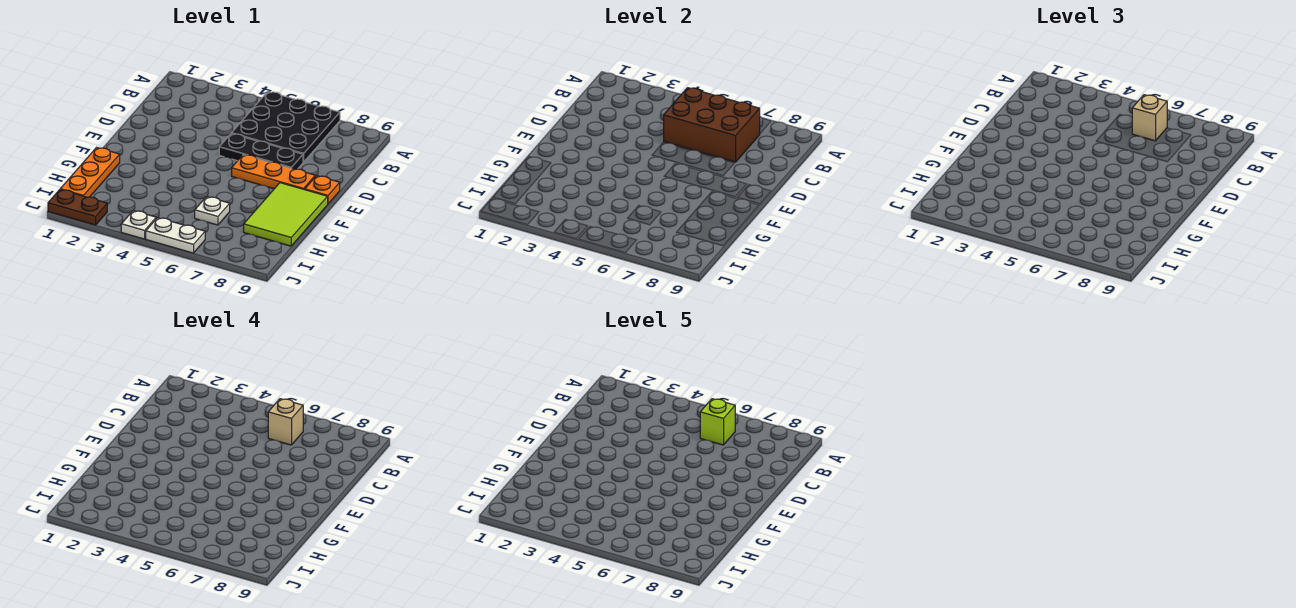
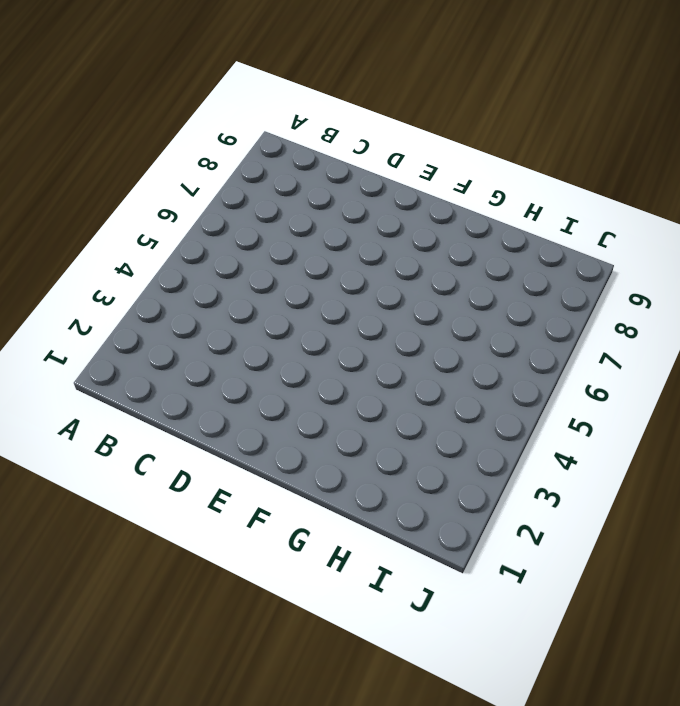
none -> black 3x3 plate [232,92,340,162]
none -> black 1x3 plate [219,134,303,169]
none -> orange 1x3 plate [232,155,315,190]

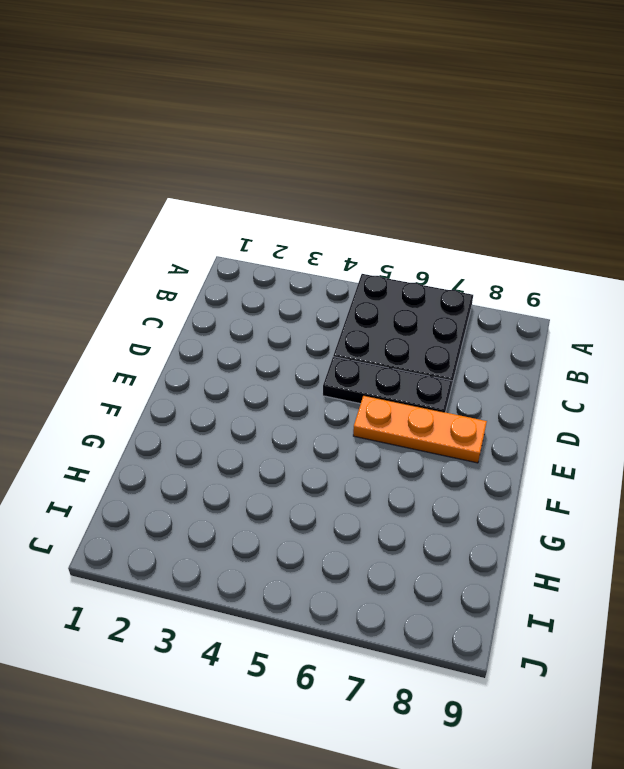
none -> orange 1x1 plate [305,176,340,204]
none -> lime 2x3 tile [244,183,328,246]
none -> orange 1x3 plate [60,148,120,197]

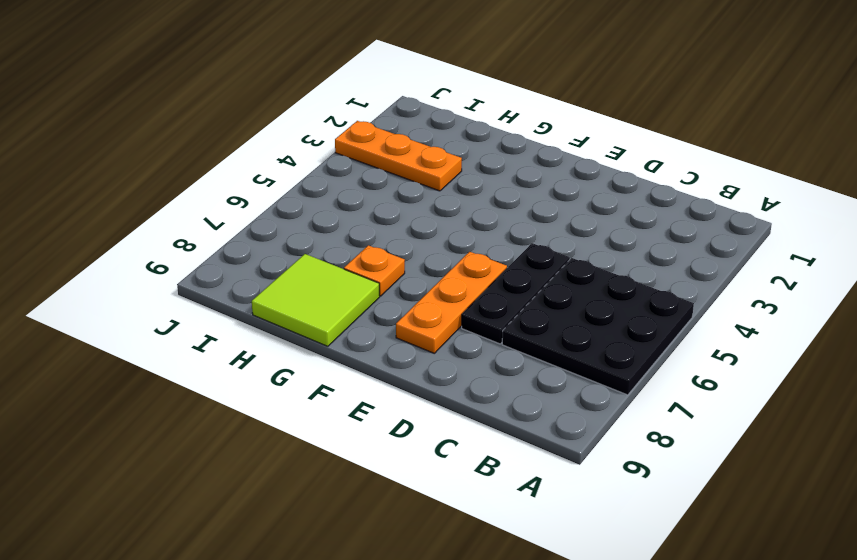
orange 1x1 plate [344,245,405,296] -> orange 1x1 plate moved to [305,176,340,204]
lime 2x2 tile [252,254,380,346] -> lime 2x3 tile [244,183,328,246]
orange 1x3 plate [335,121,462,191] -> orange 1x3 plate moved to [60,148,120,197]
none -> white 1x1 plate [195,197,230,225]
none -> brown 1x2 plate [48,190,107,225]
none -> white 1x1 plate [121,211,156,239]

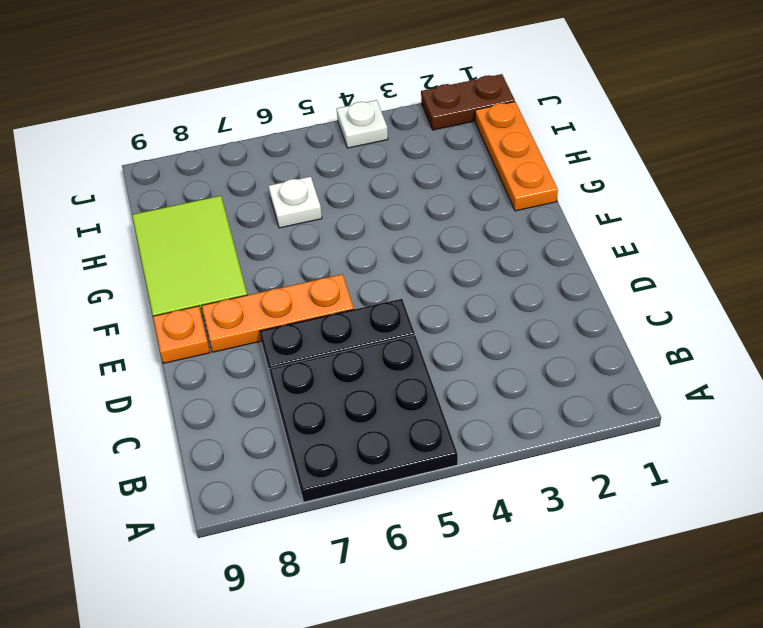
none -> white 1x2 plate [146,218,205,253]
none -> brown 2x3 brick [664,88,760,162]
none -> tan 1x1 brick [1132,95,1167,141]

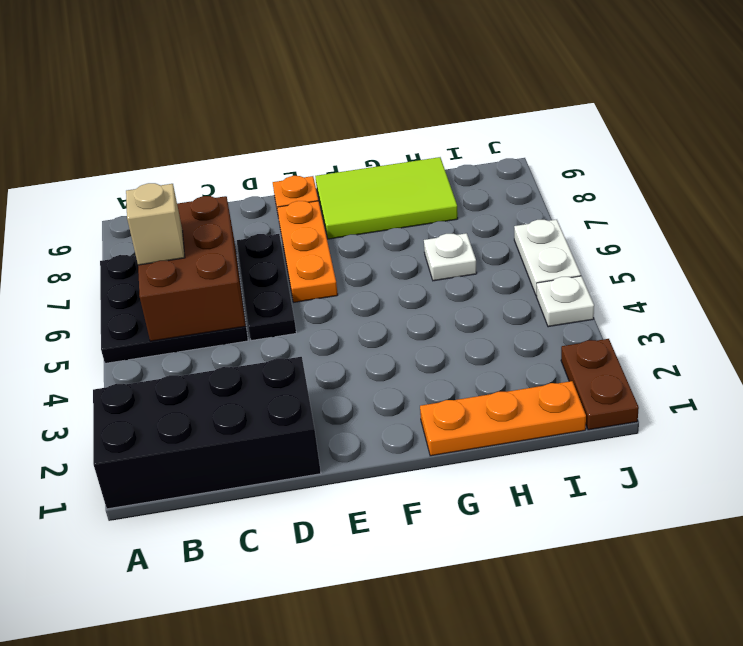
black 2x4 brick [93,357,321,509] -> none
none -> tan 1x1 brick [268,399,303,445]
none -> lime 1x1 brick [700,399,735,445]

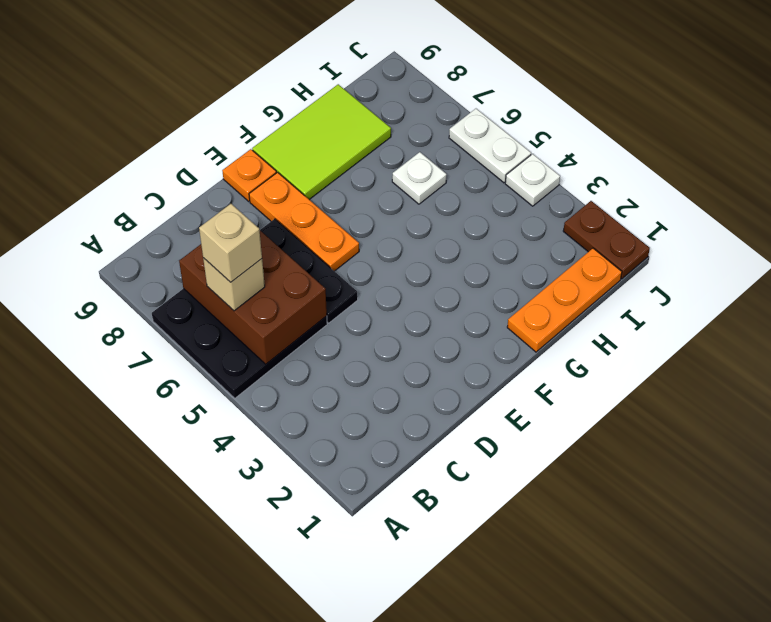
none -> lime 1x1 brick [700,399,735,445]

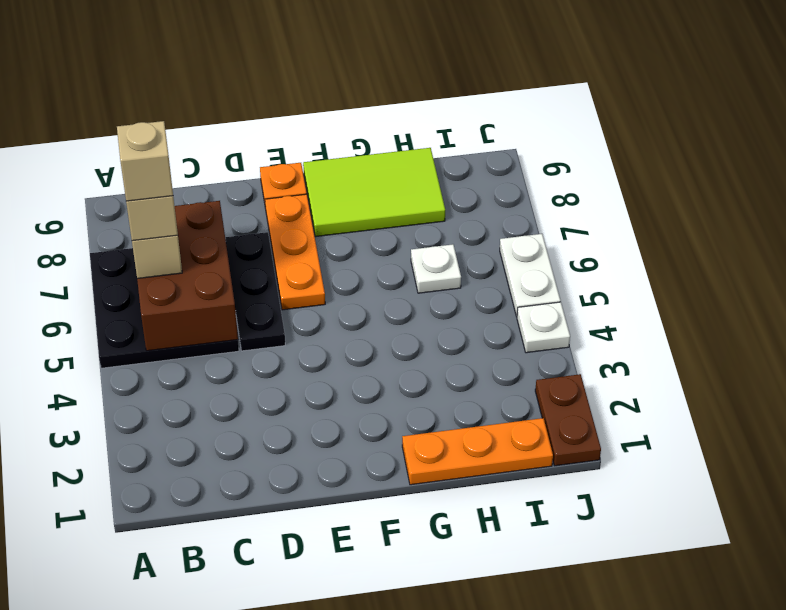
tan 1x1 brick [117,121,173,201] -> lime 1x1 brick [700,399,735,445]

